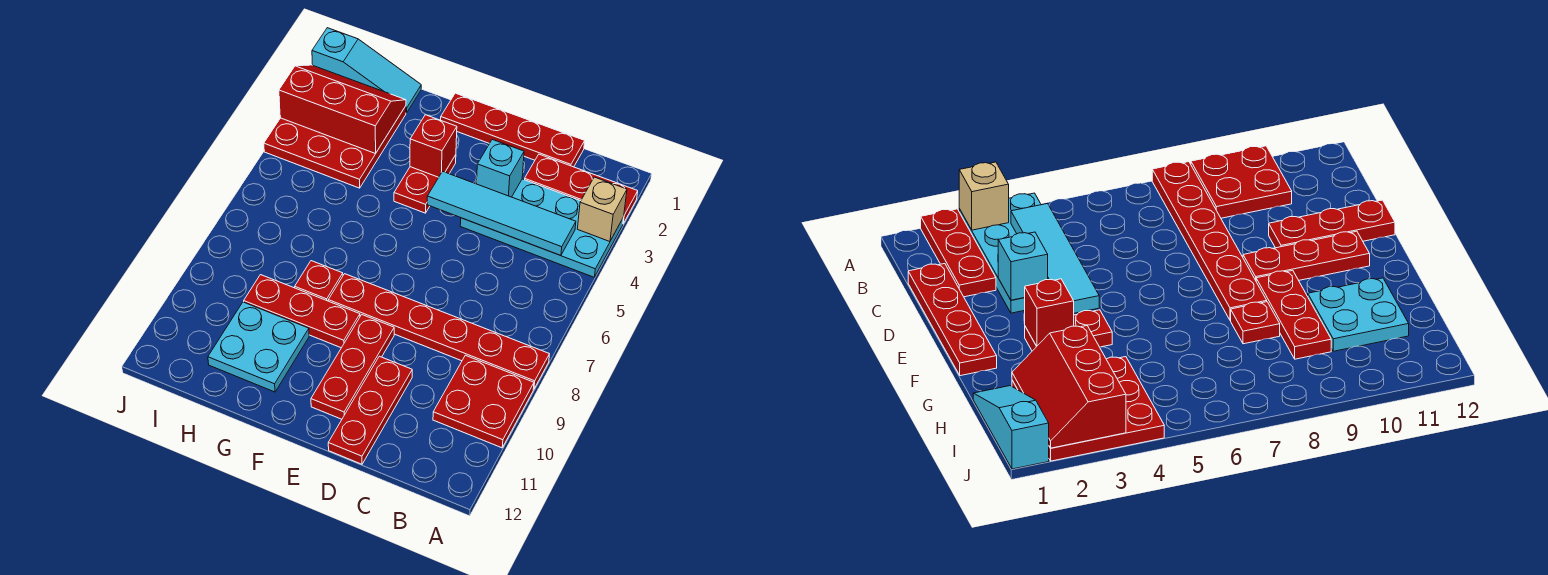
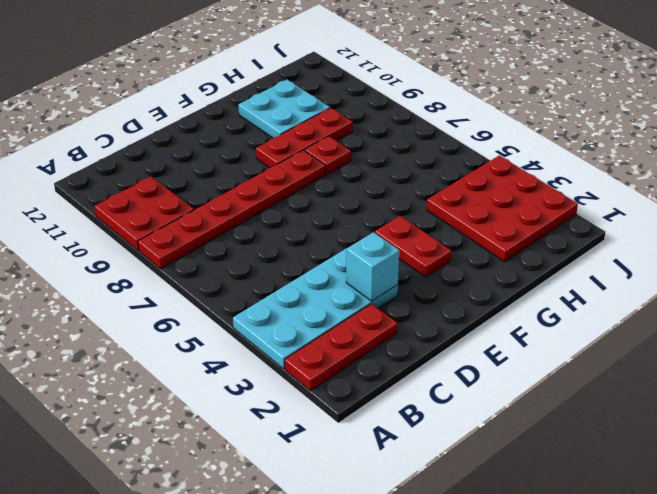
none -> red 1x4 plate [441,93,585,167]
none -> red 1x3 plate [328,356,412,464]
none -> red 1x3 plate [311,315,394,419]

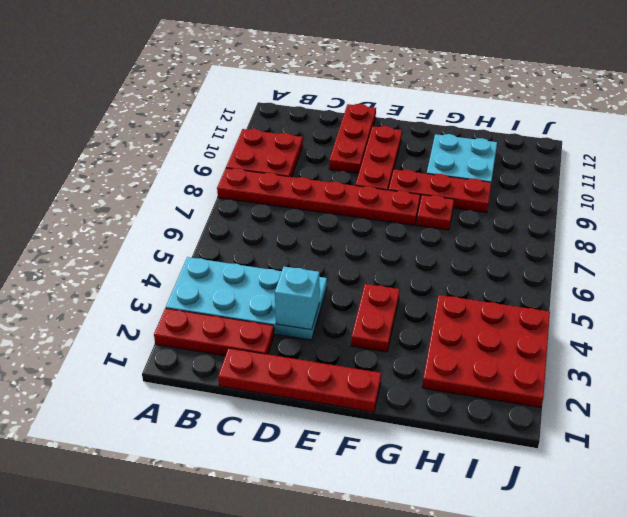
none -> cyan 1x3 slope [312,28,421,113]
none -> tan 1x1 brick [578,177,627,242]
none -> cyan 1x4 tile [427,171,576,256]

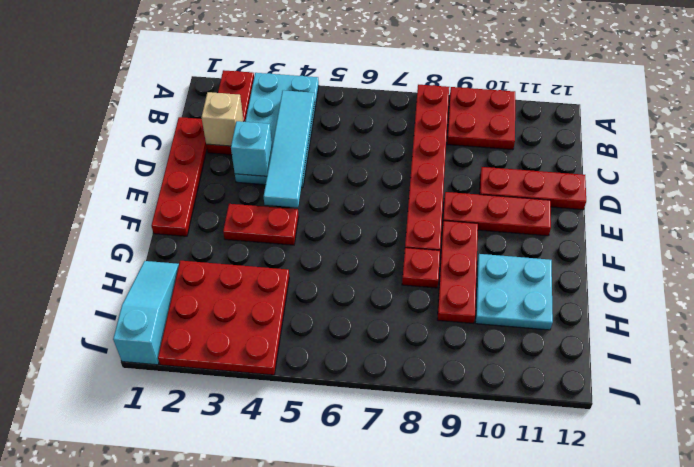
tan 1x1 brick [202,92,244,146] -> tan 1x1 brick moved to [578,177,627,242]
none -> red 1x1 brick [410,115,457,177]
none -> red 2x3 slope [279,65,406,154]

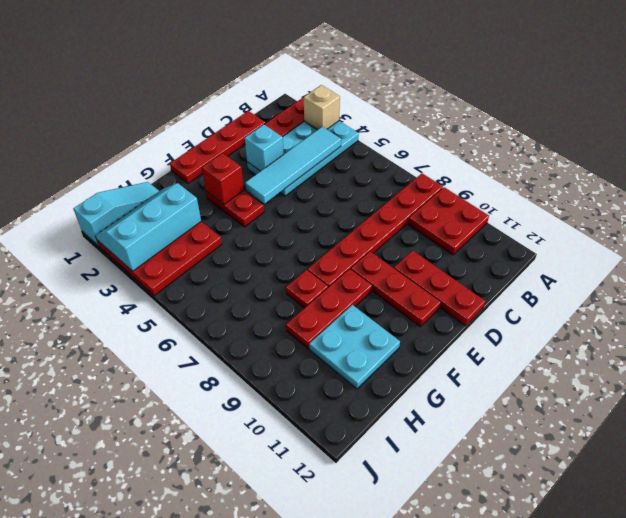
cyan 2x3 slope [95,183,201,271] -> red 2x3 slope [279,65,406,154]

